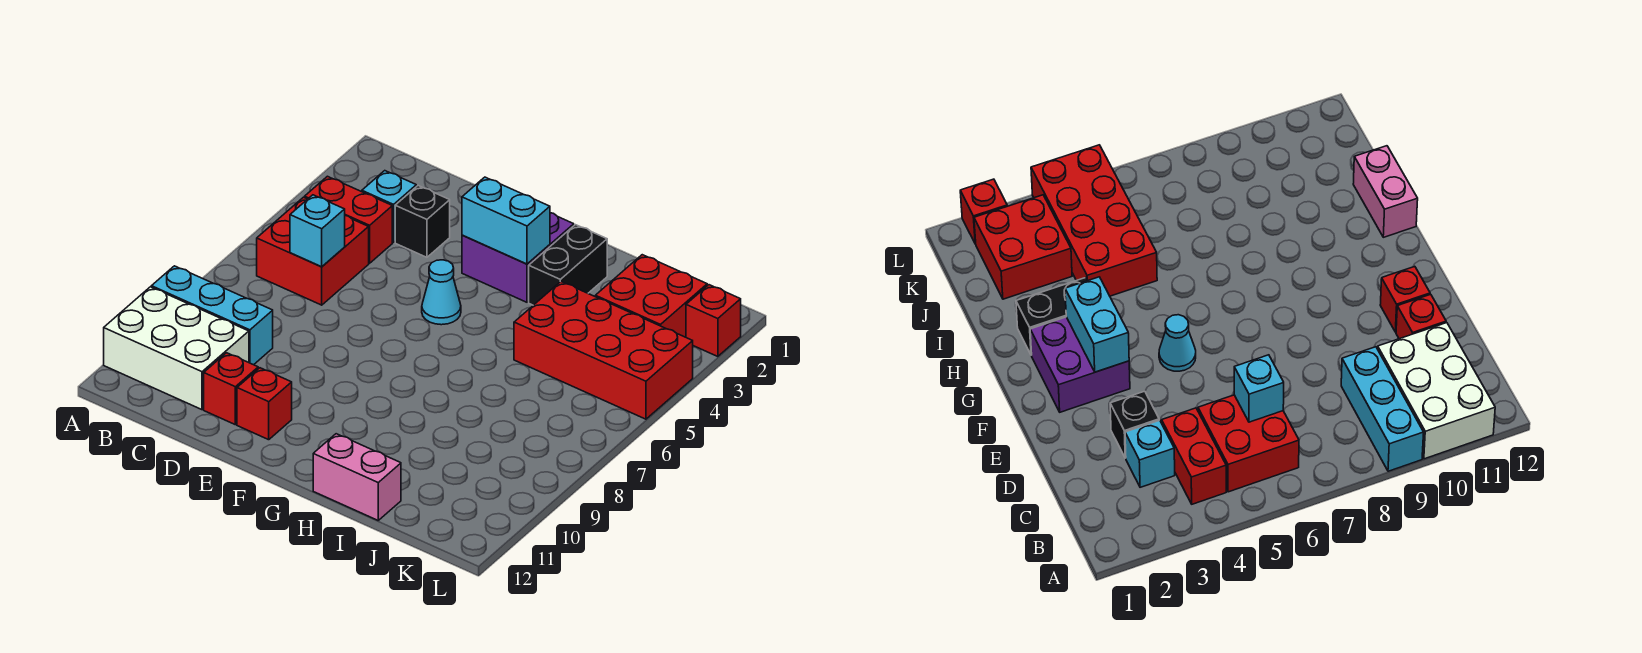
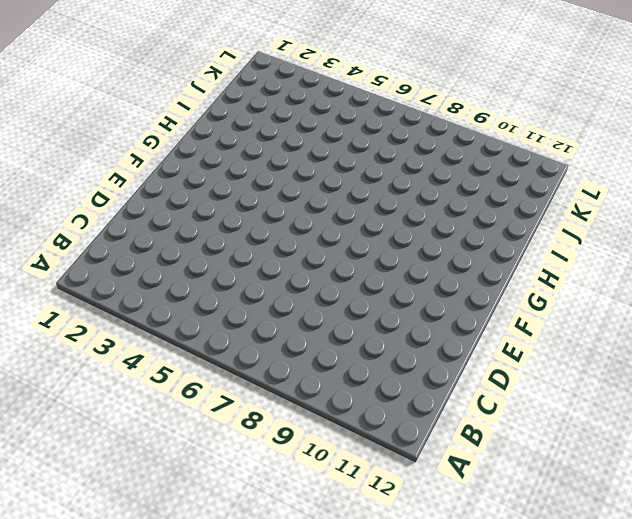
none -> cyan 1x3 brick [151,266,273,365]
none -> white 2x3 brick [104,287,249,410]
none -> red 1x2 brick [305,176,392,263]

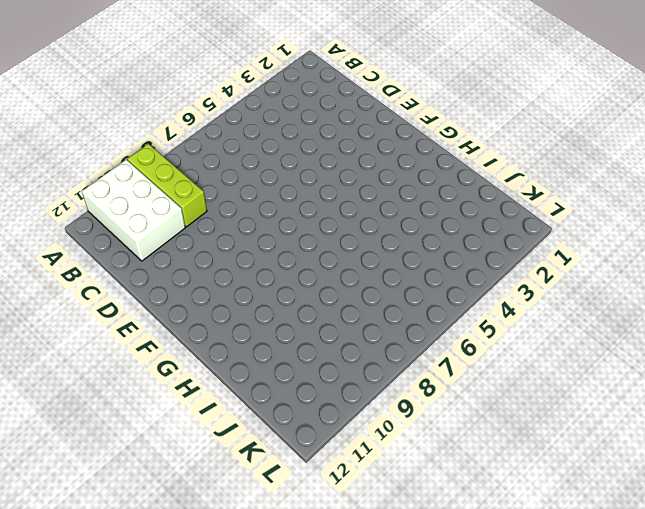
lime 1x3 brick [127,144,207,227] -> cyan 1x3 brick [151,266,273,365]
none -> red 1x2 brick [305,176,392,263]
none -> red 2x2 brick [257,197,369,305]
none -> cyan 1x1 brick [362,171,416,242]

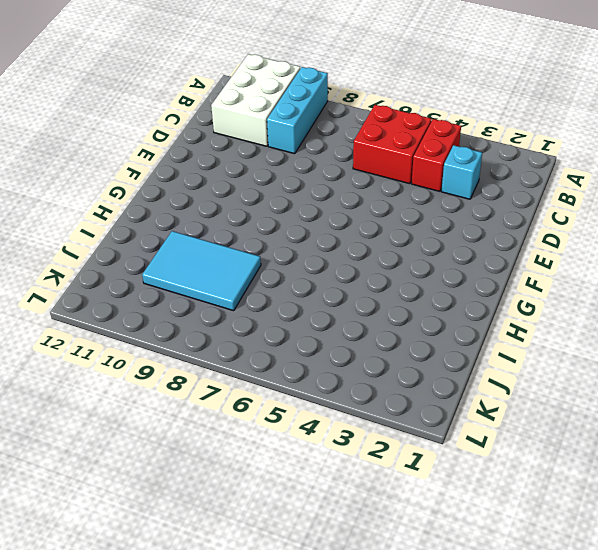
cyan 2x3 tile [142,231,261,311] -> none
none -> black 1x1 brick [395,186,450,257]
none -> red 1x1 brick [204,353,258,425]
none -> red 1x1 brick [237,368,292,440]

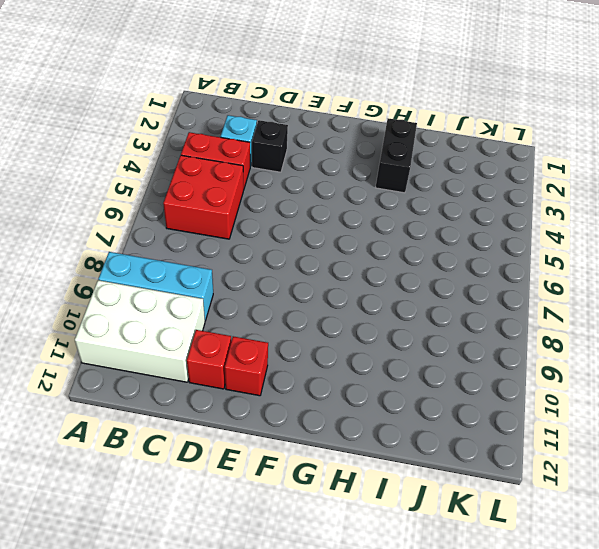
none -> purple 2x2 brick [462,213,574,302]
none -> cyan 1x1 cone [422,260,461,325]
none -> pink 1x2 brick [313,434,401,520]

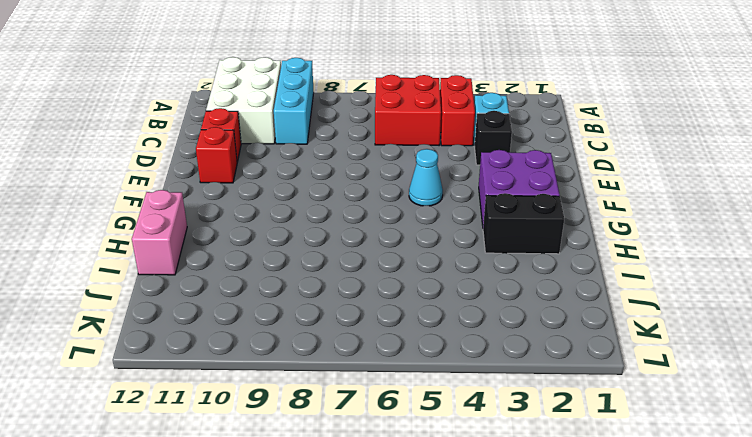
none -> red 2x4 brick [514,282,693,419]
none -> red 2x2 brick [595,255,707,337]
none -> red 1x1 brick [686,285,741,357]

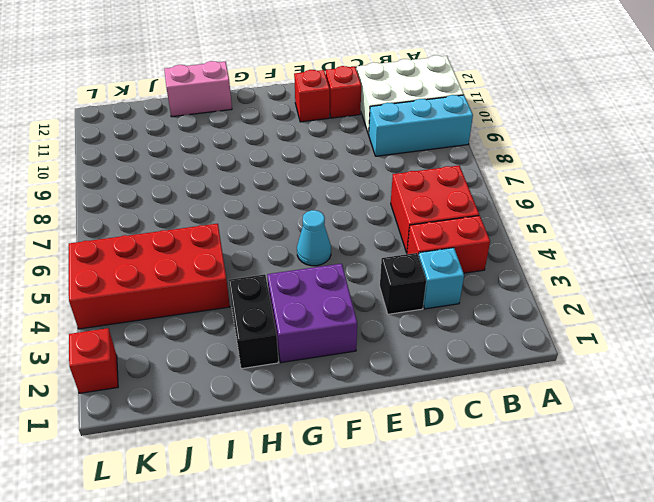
none -> red 2x2 brick [595,255,707,337]
none -> cyan 1x1 brick [290,195,345,267]
none -> cyan 1x2 brick [462,177,550,264]

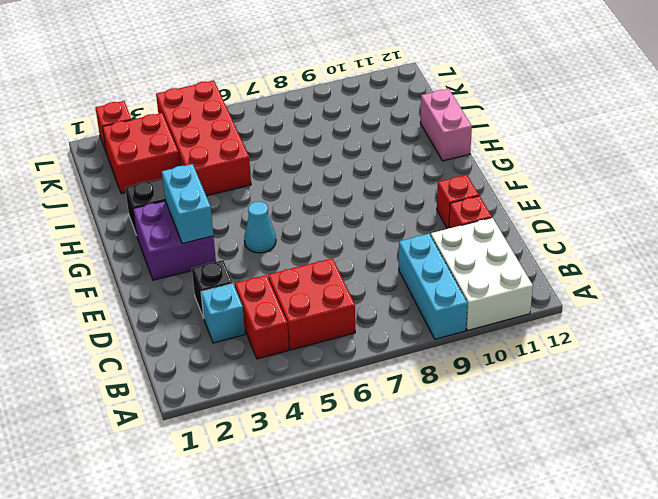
none -> cyan 1x1 brick [290,195,345,267]

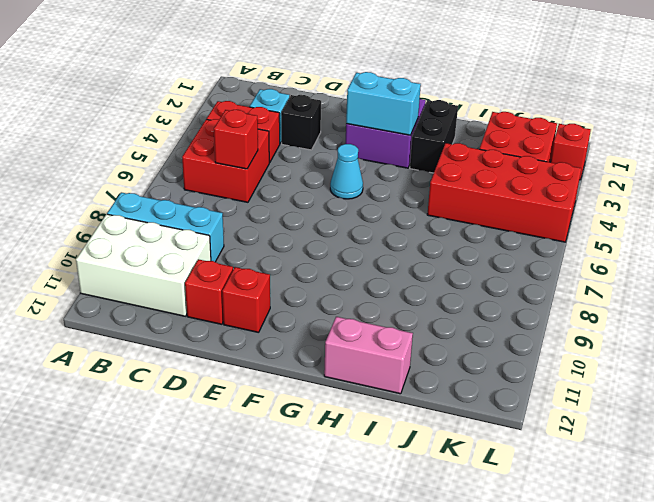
red 1x1 brick [214,110,258,169] -> cyan 1x1 brick [290,195,345,267]

